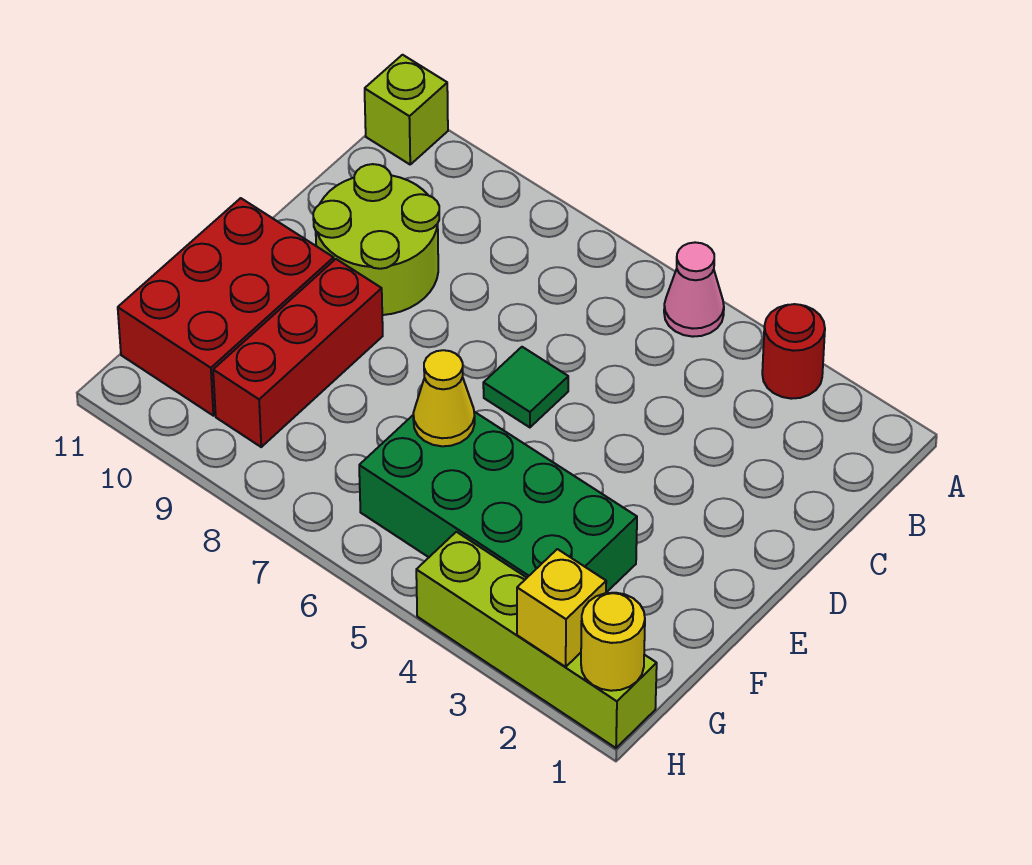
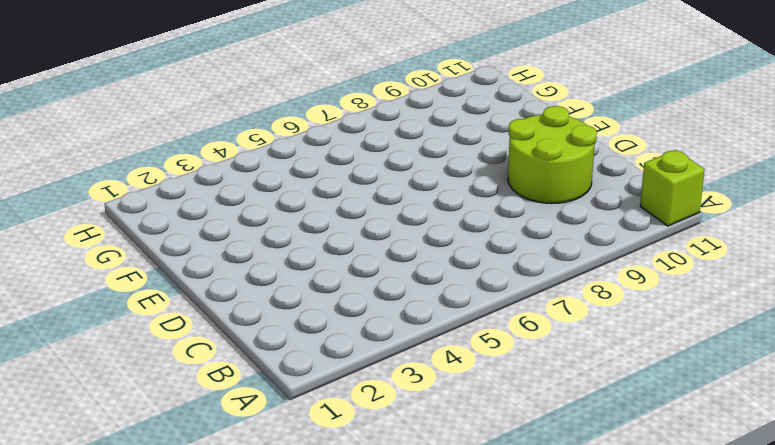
none -> red 1x1 round brick [762,304,825,399]
none -> pink 1x1 cone [664,242,724,337]
none -> green 1x1 tile [483,347,568,427]

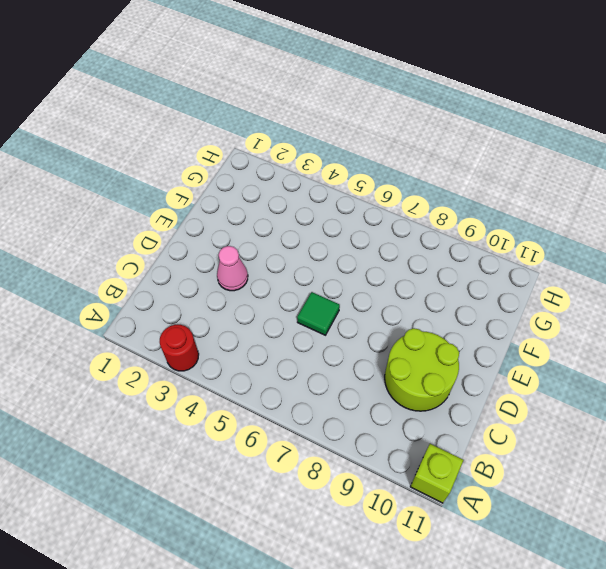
pink 1x1 cone [217,246,248,291] -> pink 1x1 cone moved to [664,242,724,337]
none -> red 1x3 brick [213,259,383,447]
none -> red 2x3 brick [118,198,334,416]
none -> green 2x4 brick [359,412,637,593]

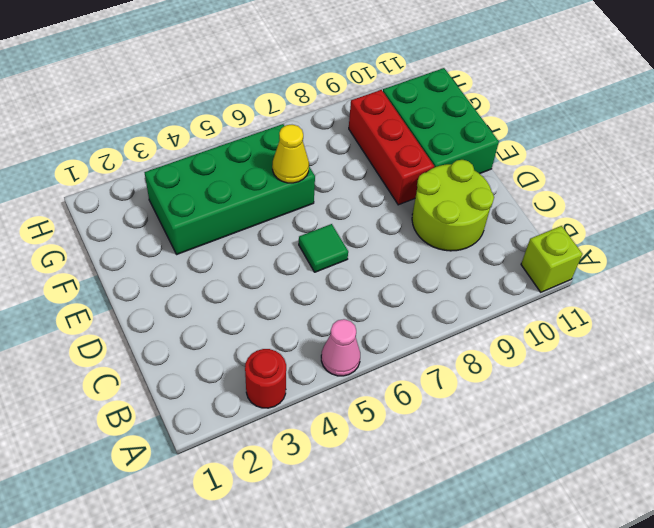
green 2x3 brick [383,68,499,174] -> red 2x3 brick [118,198,334,416]
none -> lime 1x4 brick [416,532,657,748]
none -> yellow 1x1 round brick [581,593,645,691]
none -> yellow 1x1 brick [517,549,606,667]

